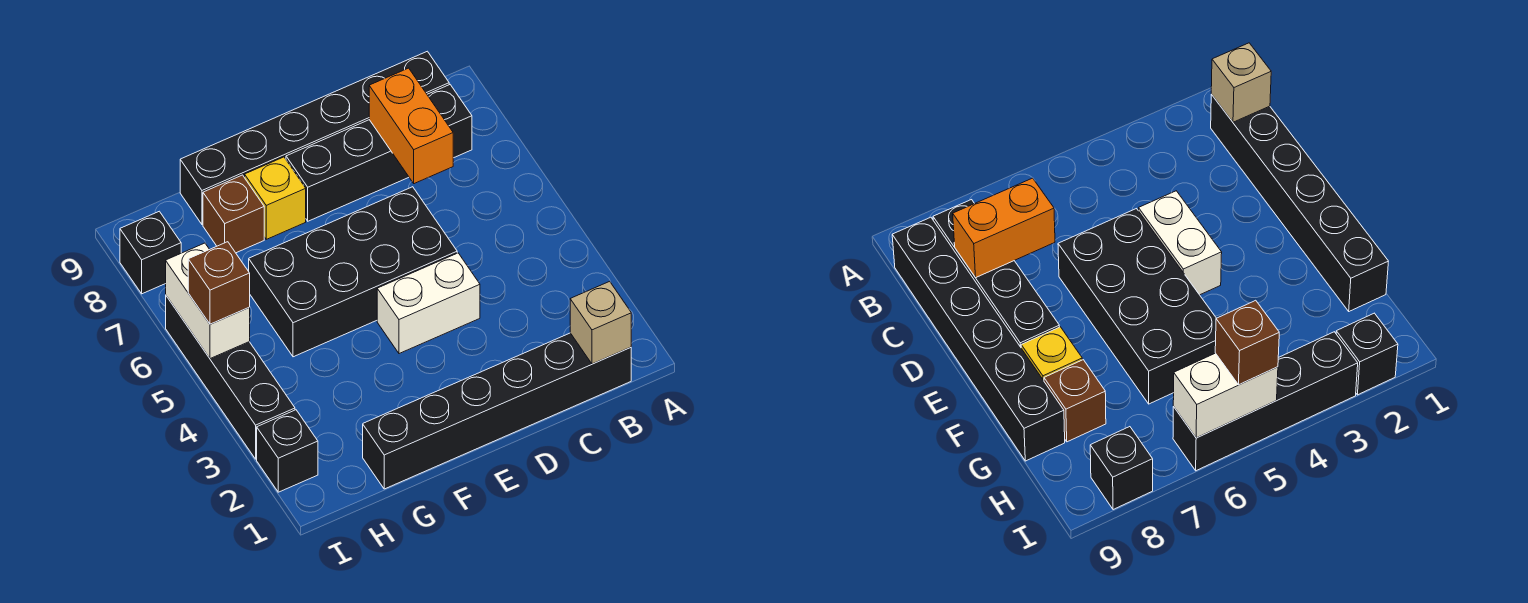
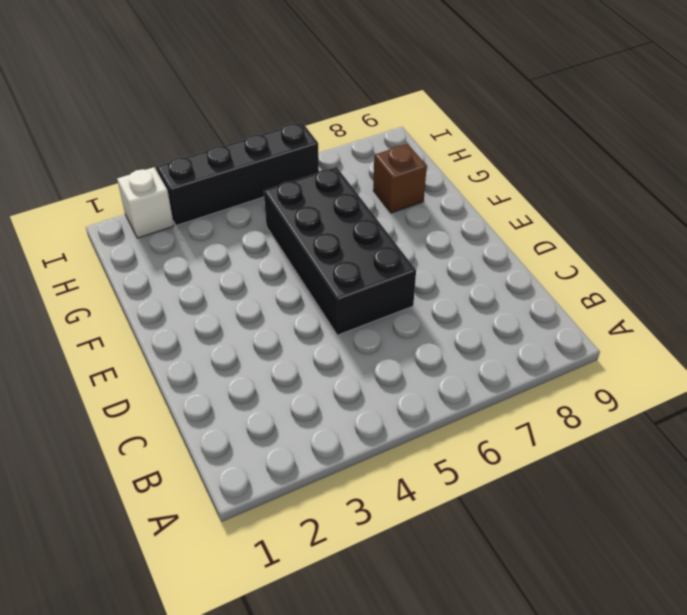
white 1x1 brick [117,167,174,238] -> black 1x1 brick [257,410,318,492]
none -> black 1x6 brick [363,333,631,489]
none -> black 1x4 brick [286,85,472,221]
none -> black 1x6 brick [180,51,449,224]

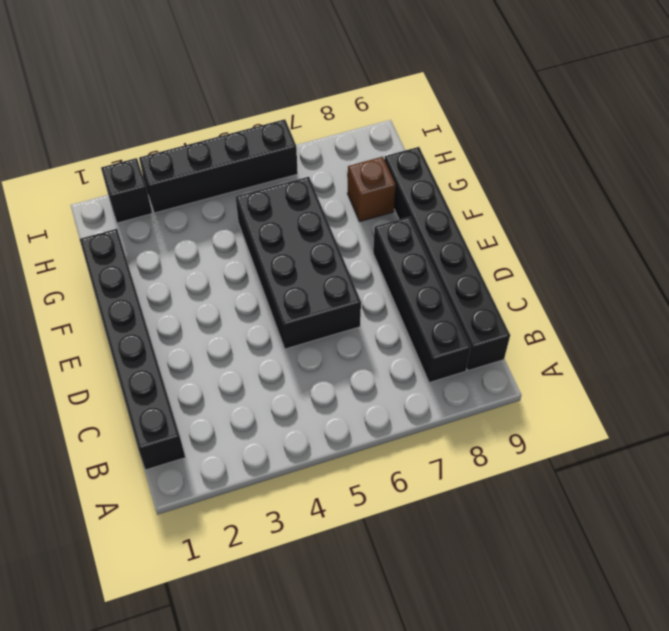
none -> white 1x2 brick [377,253,480,354]
none -> yellow 1x1 brick [245,157,306,239]
none -> black 1x1 brick [120,211,181,294]

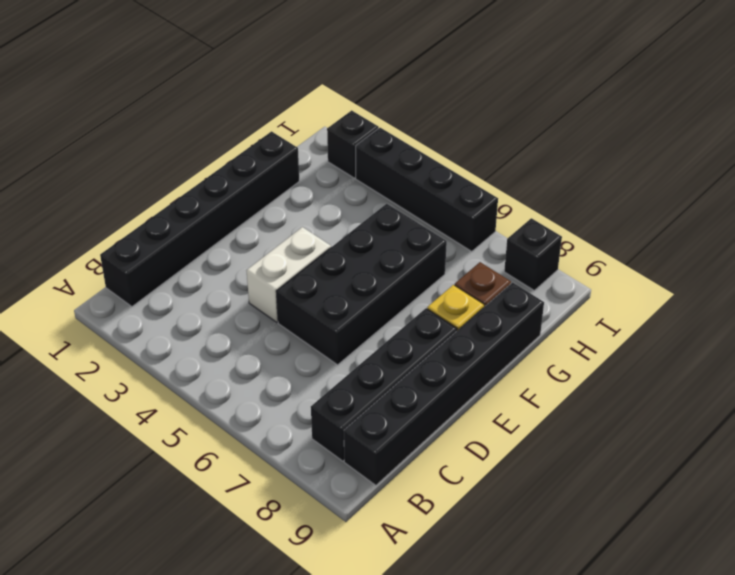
none -> tan 1x1 brick [570,281,631,364]
none -> orange 1x2 brick [369,68,453,184]
none -> white 1x2 brick [166,243,250,359]

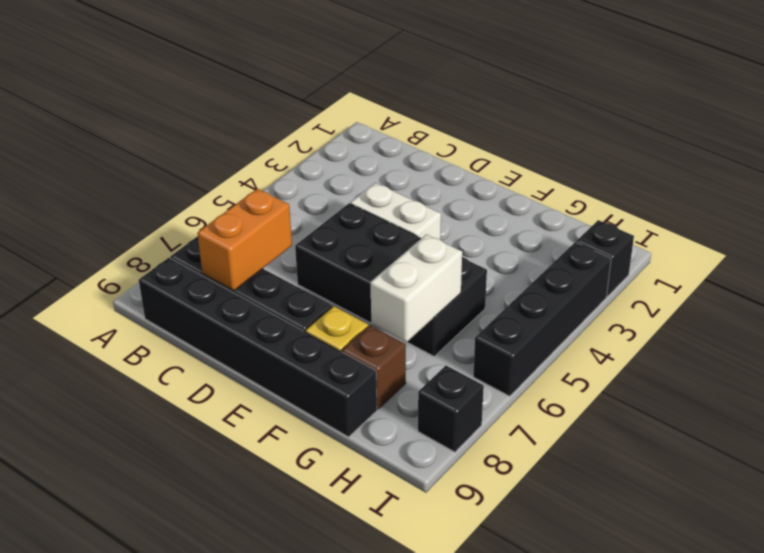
white 1x2 brick [370,235,462,342] -> white 1x2 brick moved to [166,243,250,359]
none -> black 1x6 brick [363,333,631,489]
none -> tan 1x1 brick [570,281,631,364]
none -> brown 1x1 brick [188,242,250,324]

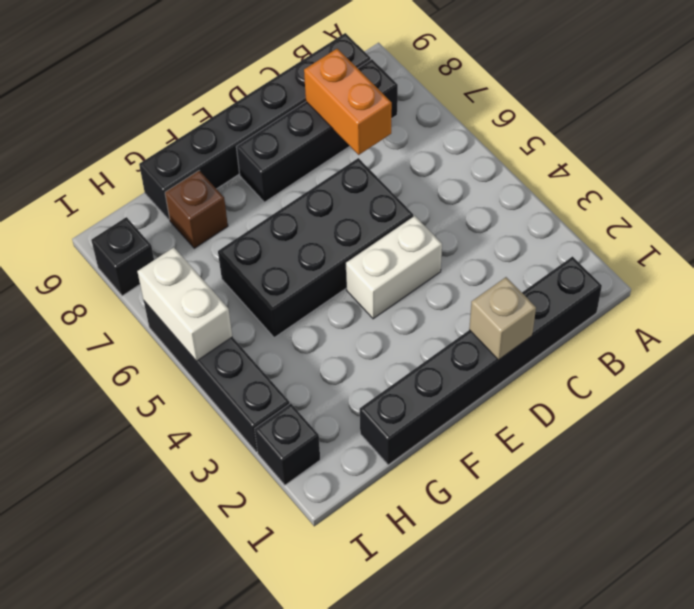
tan 1x1 brick [469,277,536,360] -> tan 1x1 brick moved to [570,281,631,364]
none -> yellow 1x1 brick [245,157,306,239]
none -> brown 1x1 brick [188,242,250,324]

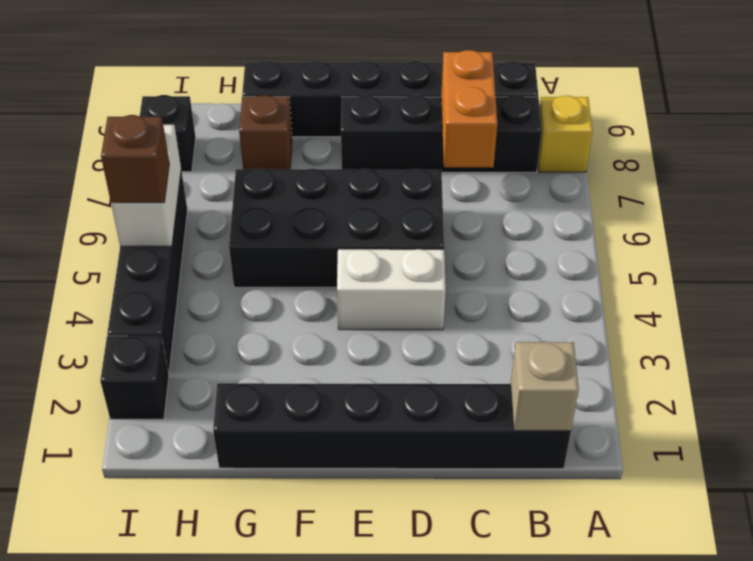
yellow 1x1 brick [538,96,593,172] -> yellow 1x1 brick moved to [245,157,306,239]

